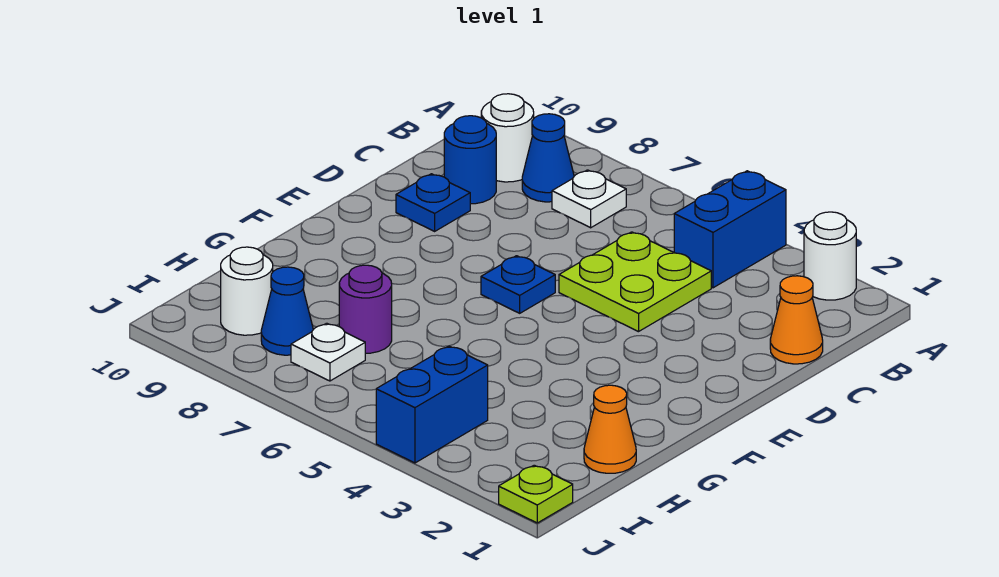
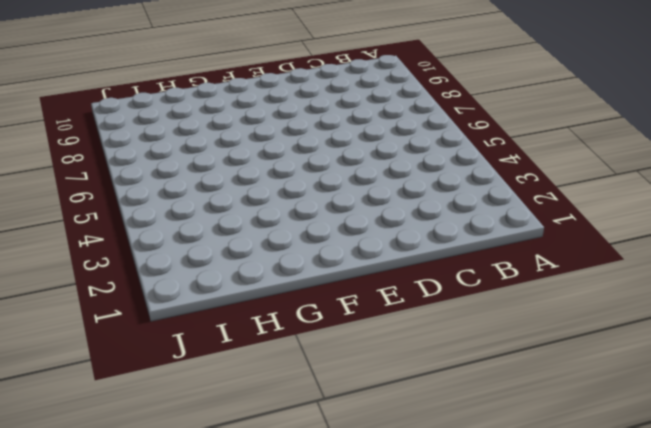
none -> white 1x1 round brick [804,212,856,300]
none -> blue 1x2 brick [674,171,786,288]
none -> white 1x1 plate [552,170,626,228]

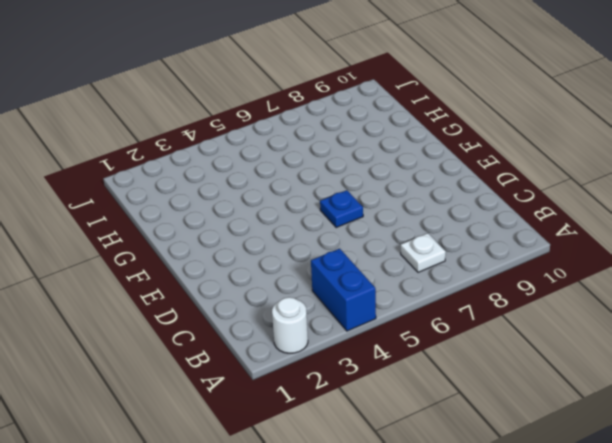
none -> blue 1x1 cone [522,114,574,202]
none -> white 1x1 round brick [481,94,534,182]
none -> orange 1x1 cone [770,276,823,364]

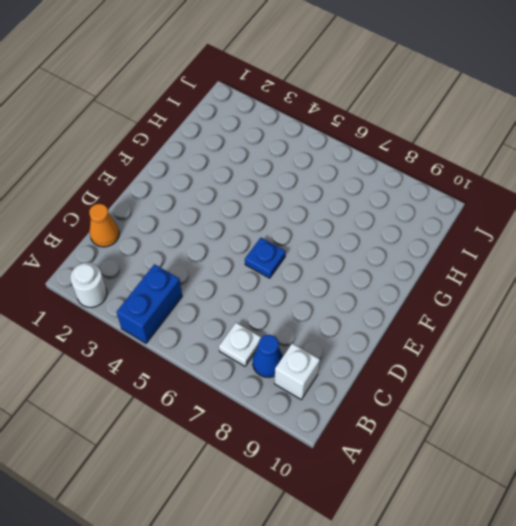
white 1x1 brick [274,343,320,399] -> white 1x1 round brick [481,94,534,182]
none -> lime 2x2 plate [559,232,711,332]
none -> blue 1x1 round brick [444,116,496,204]
none -> blue 1x1 plate [396,174,470,231]

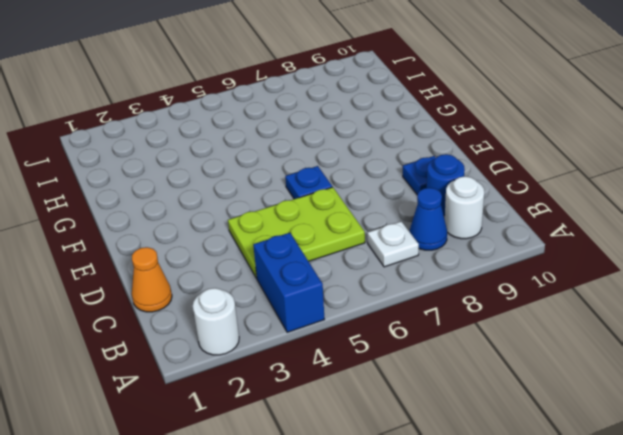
lime 2x3 plate [228,187,365,278] -> lime 2x2 plate [559,232,711,332]
none -> orange 1x1 cone [584,385,636,473]
none -> purple 1x1 round brick [339,265,392,353]
none -> blue 1x2 brick [376,346,488,463]

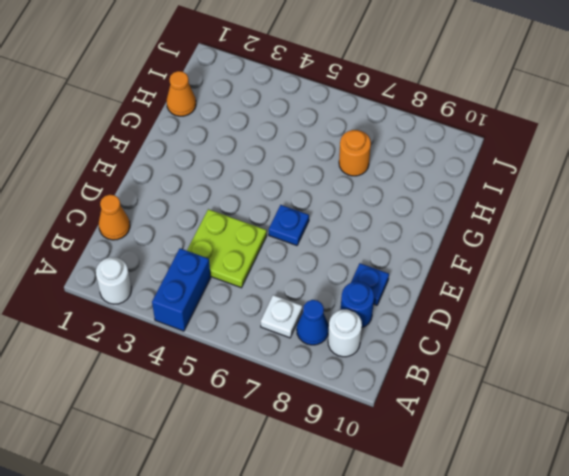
orange 1x1 round brick [339,130,371,176] -> purple 1x1 round brick [339,265,392,353]
none -> blue 1x2 brick [376,346,488,463]
none -> white 1x1 plate [291,323,365,381]
none -> blue 1x1 cone [261,267,313,355]

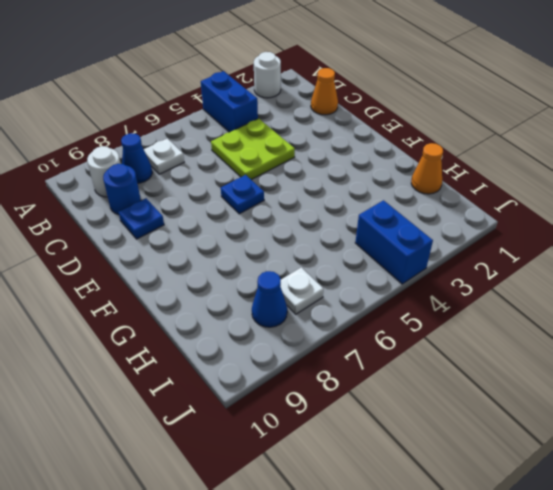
none -> purple 1x1 round brick [339,265,392,353]
none -> white 1x1 round brick [221,247,273,335]
none -> lime 1x1 plate [499,465,573,523]

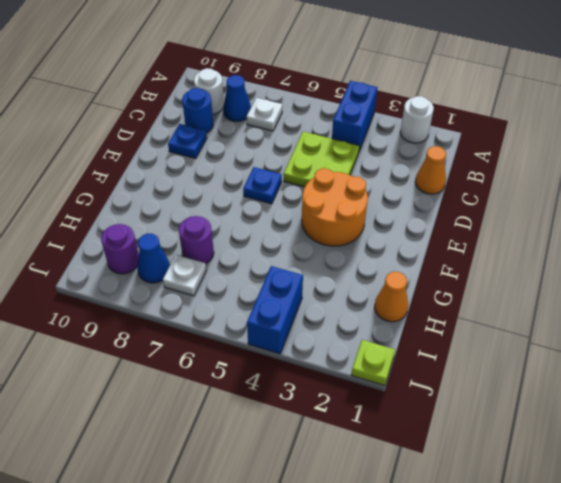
orange 2x2 round brick [302,168,368,246] -> none
purple 1x1 round brick [101,224,139,274] -> white 1x1 round brick [221,247,273,335]

